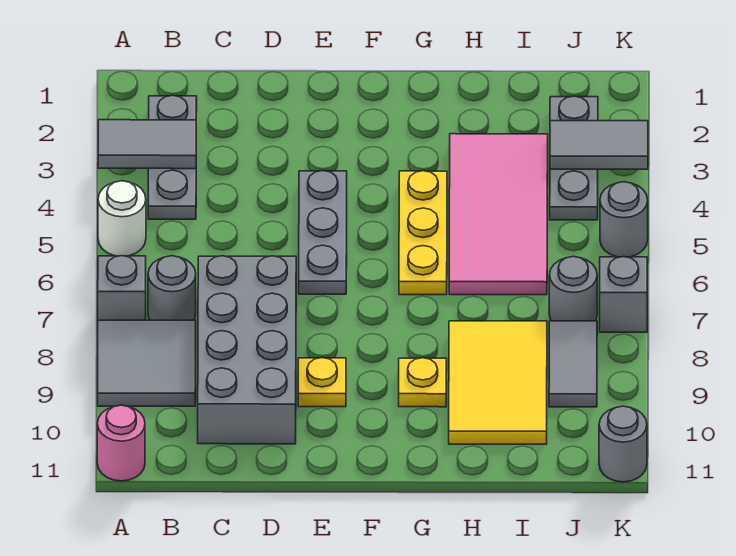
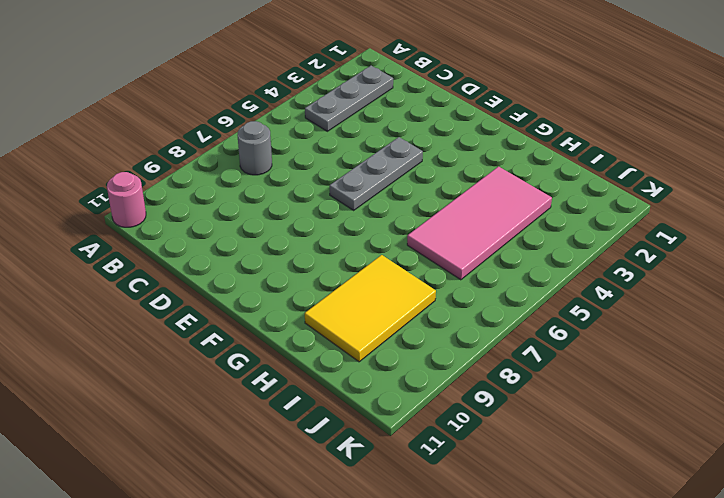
none -> white 1x1 round brick [98,181,146,256]
none -> grey 1x1 brick [98,256,146,320]
none -> grey 2x2 tile [98,320,196,406]

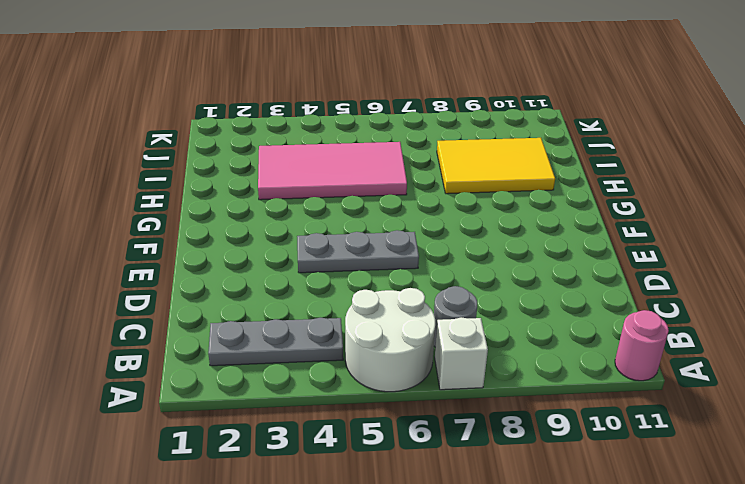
white 2x2 round brick [345,288,435,392] -> white 1x1 round brick [98,181,146,256]
white 1x1 brick [435,317,488,390] -> grey 1x1 brick [98,256,146,320]
none -> grey 2x2 tile [98,320,196,406]
none -> grey 2x4 brick [198,256,296,444]
none -> yellow 1x1 plate [298,358,346,407]

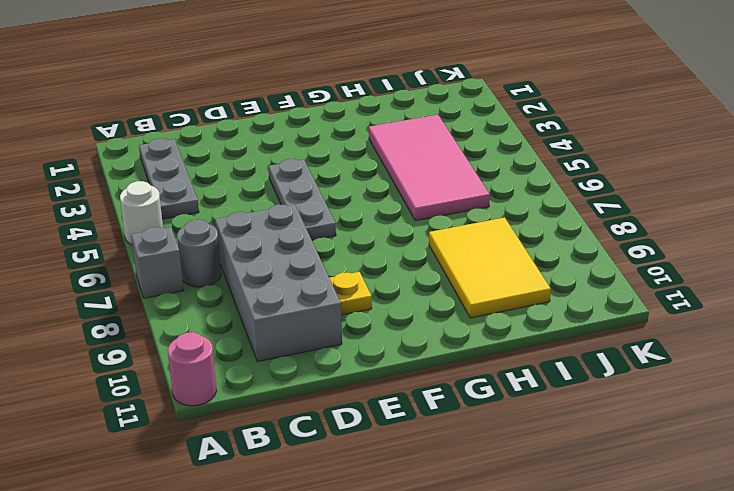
none -> grey 2x2 tile [98,320,196,406]
none -> yellow 1x3 plate [399,171,447,295]
none -> yellow 1x1 plate [399,358,447,407]

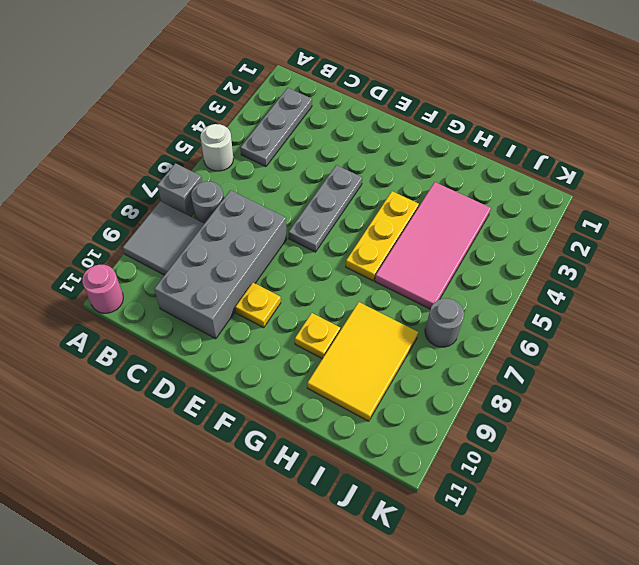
none -> grey 1x3 plate [550,96,598,220]
none -> grey 1x2 tile [549,321,597,407]
none -> grey 1x1 round brick [600,182,648,257]

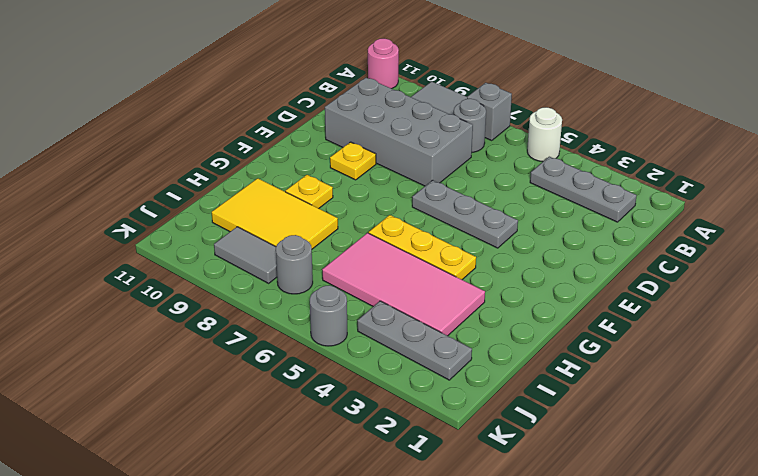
none -> grey 1x1 brick [600,257,647,332]
none -> grey 1x1 round brick [599,406,647,482]
none -> grey 1x2 tile [98,120,196,169]

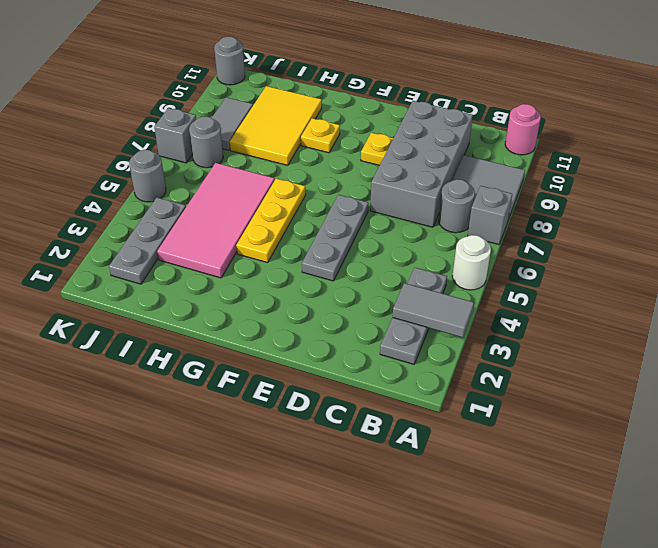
none -> grey 1x2 tile [550,121,648,169]

